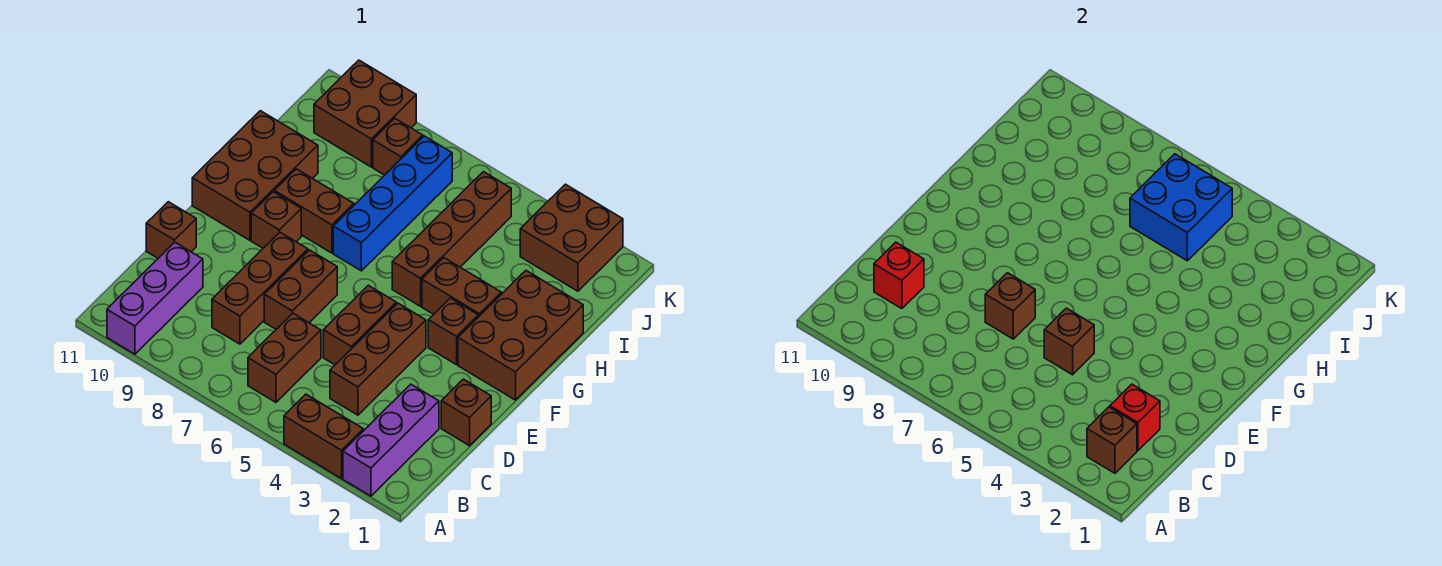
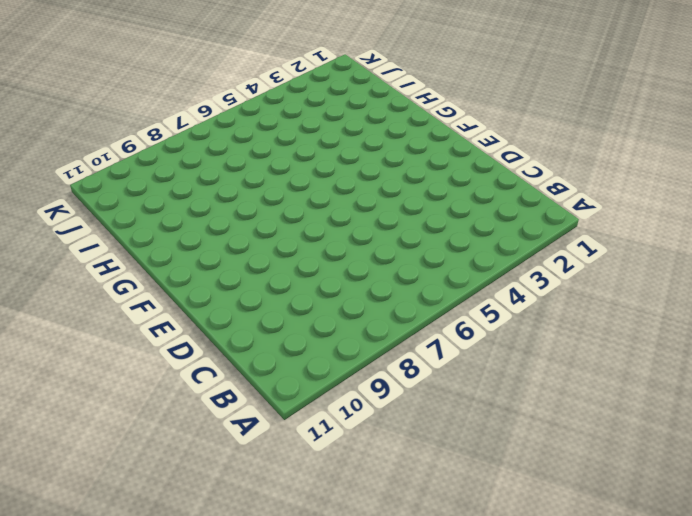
none -> purple 1x3 brick [343,384,439,496]
none -> brown 1x2 brick [284,394,363,478]
none -> purple 1x3 brick [107,242,203,354]

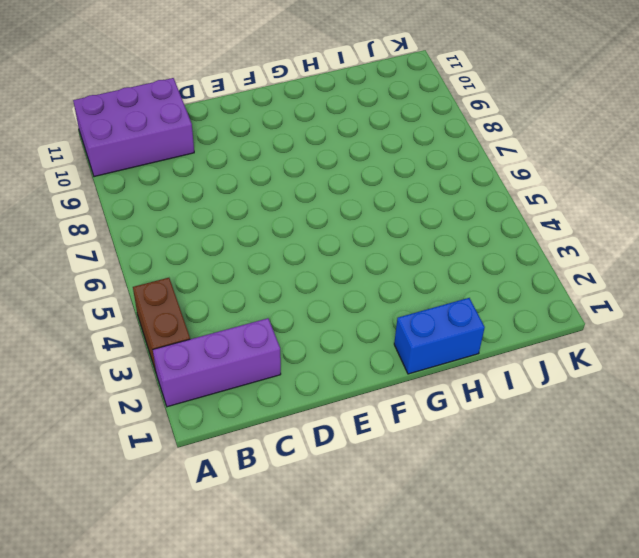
purple 2x3 brick [73,78,194,177] -> purple 1x3 brick [107,242,203,354]
blue 1x2 brick [394,298,485,374] -> brown 2x3 brick [458,271,583,400]
none -> brown 1x2 brick [248,313,321,402]
none -> brown 1x3 brick [330,303,426,415]
none -> brown 1x3 brick [212,232,308,344]

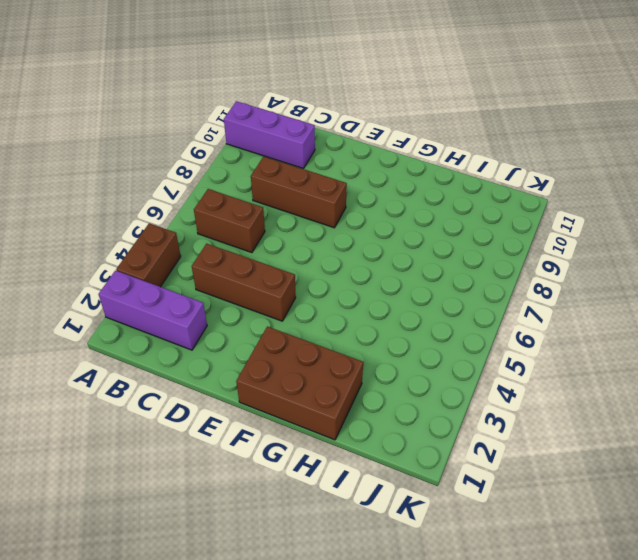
none -> brown 1x1 brick [441,379,491,446]
none -> brown 1x2 brick [323,285,396,365]
none -> brown 1x2 brick [264,250,337,329]

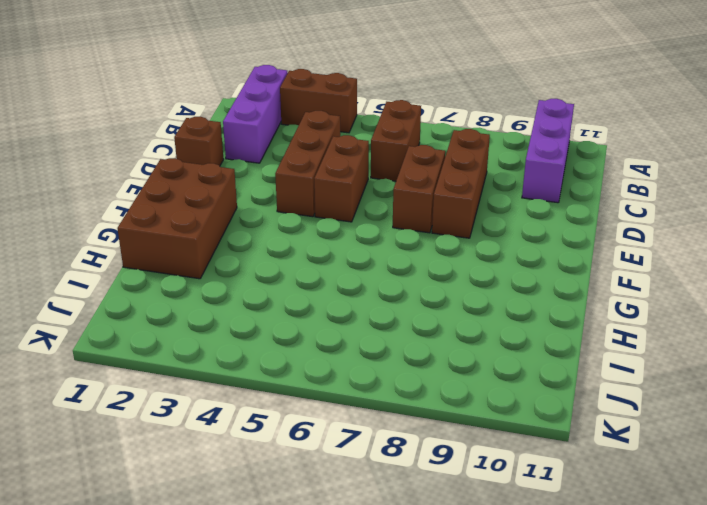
none -> brown 1x1 brick [146,202,196,258]
none -> brown 1x1 brick [428,298,478,365]
none -> brown 1x1 brick [251,192,301,248]

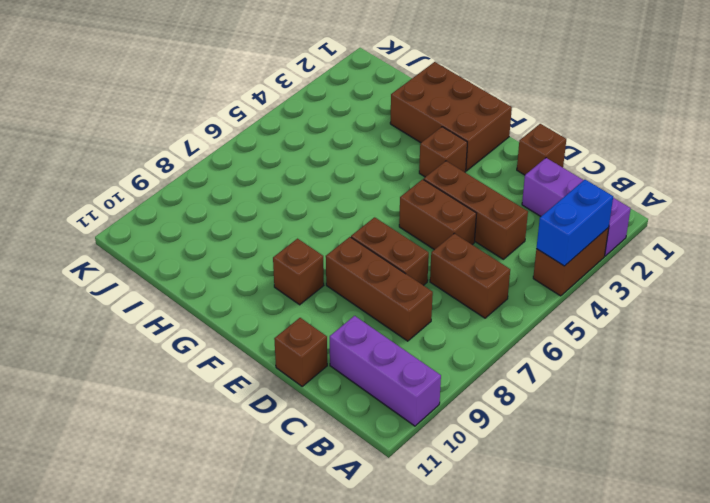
blue 1x2 brick [536,180,613,266] -> none
none -> brown 2x3 brick [192,111,318,240]
none -> brown 1x2 brick [422,258,501,317]
none -> brown 1x4 brick [392,172,511,306]

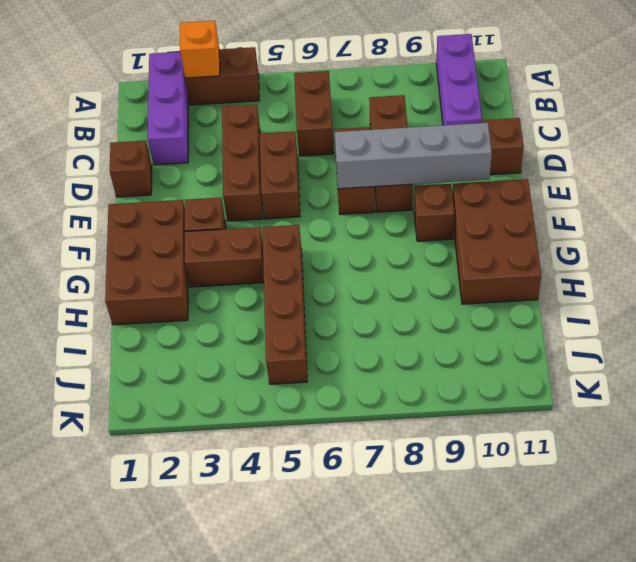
orange 1x1 brick [180,21,220,78] -> none
grey 1x4 brick [335,123,492,189] -> none
none -> blue 1x4 brick [333,136,452,271]
none -> brown 1x2 brick [274,169,354,253]
none -> brown 2x2 brick [520,184,623,291]

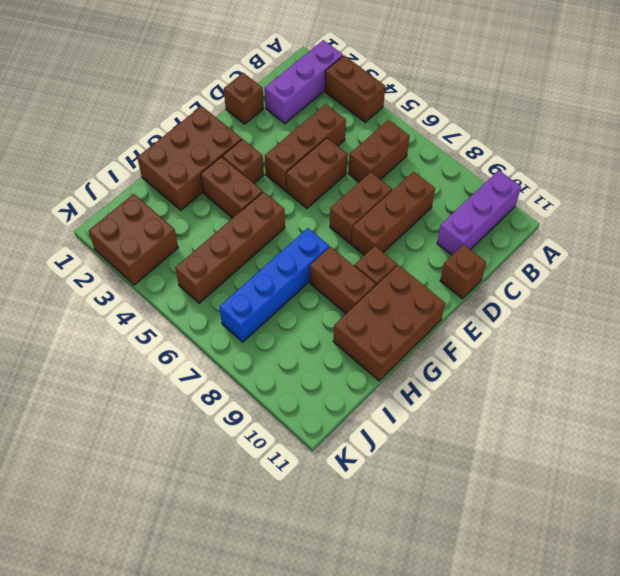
none -> brown 1x1 brick [373,118,423,175]
none -> brown 2x2 brick [314,60,416,167]
none -> brown 1x1 brick [1087,407,1137,473]

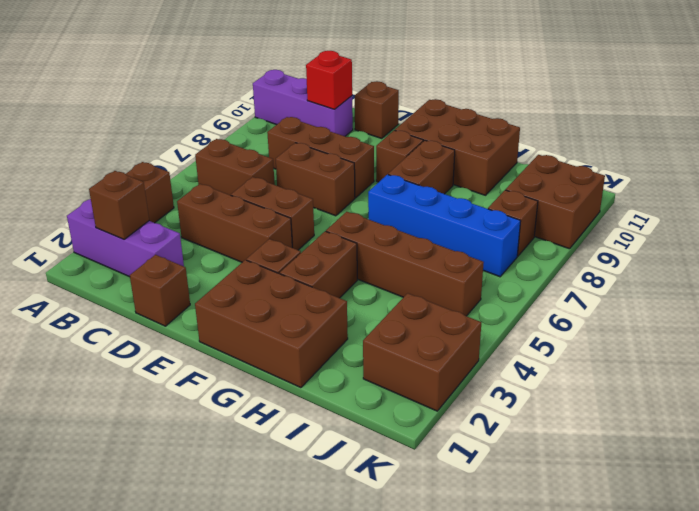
none -> red 1x1 brick [1110,384,1160,451]
none -> brown 1x1 brick [1044,308,1094,375]
none -> brown 1x1 brick [985,273,1035,339]

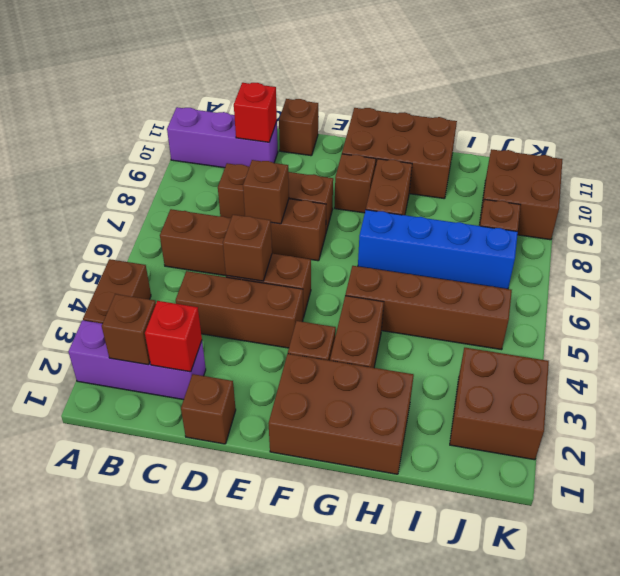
none -> blue 2x2 brick [1130,154,1232,261]

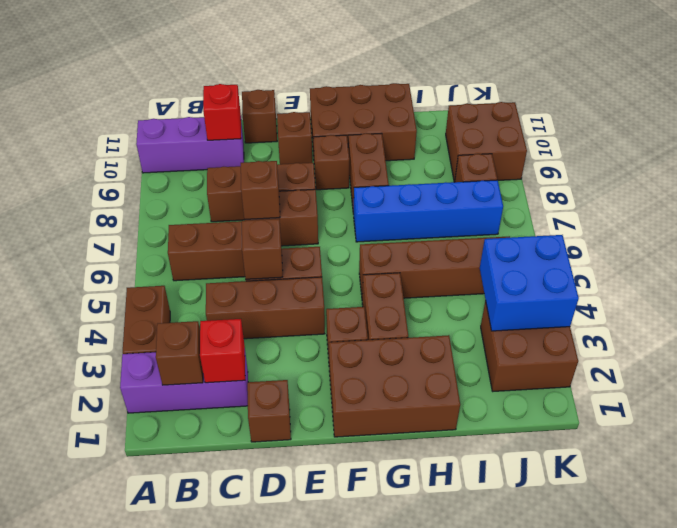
brown 1x1 brick [277,112,312,164] -> none
blue 2x2 brick [480,235,579,331] -> blue 2x2 brick moved to [1130,154,1232,261]

